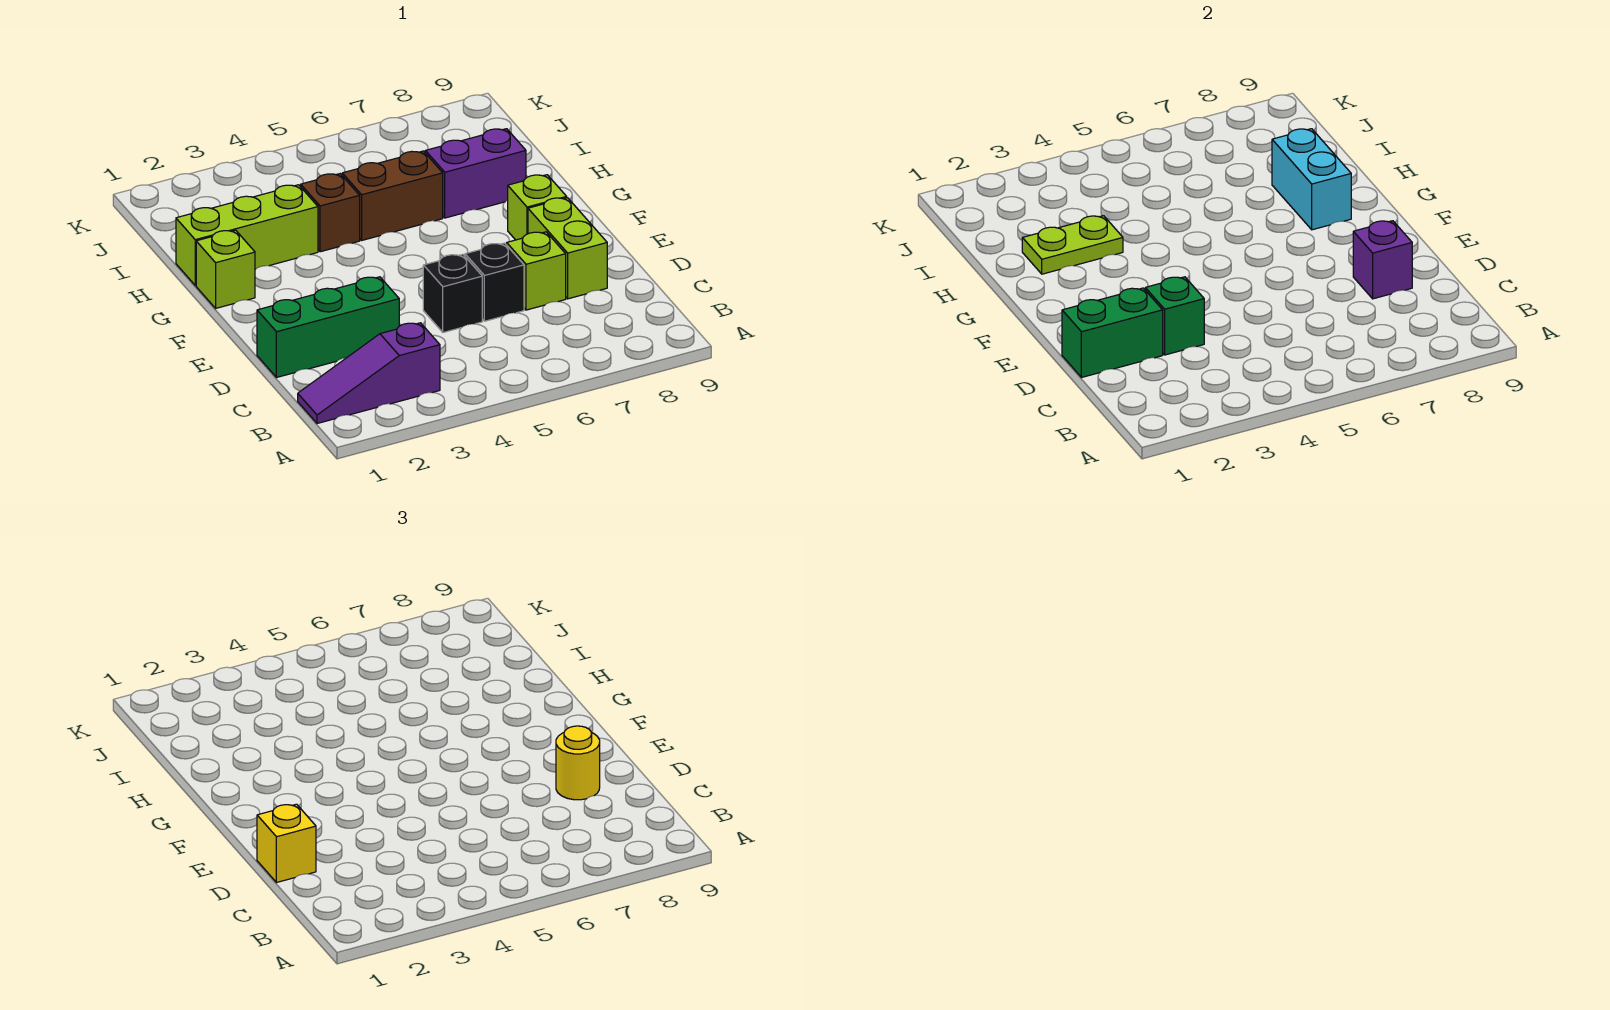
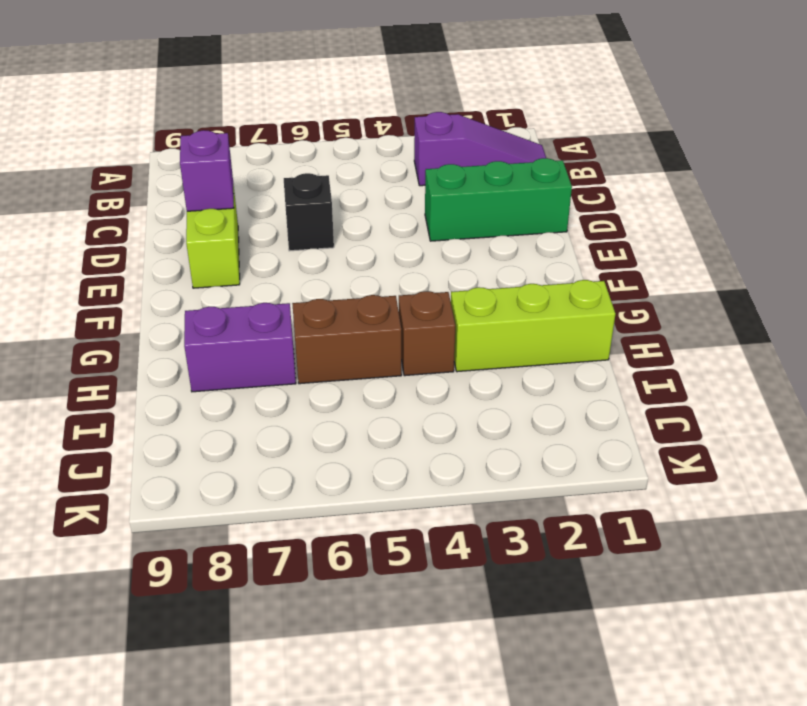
none -> black 1x1 brick [423,254,482,332]
none -> lime 1x1 brick [507,232,566,310]
none -> lime 1x1 brick [508,175,567,240]

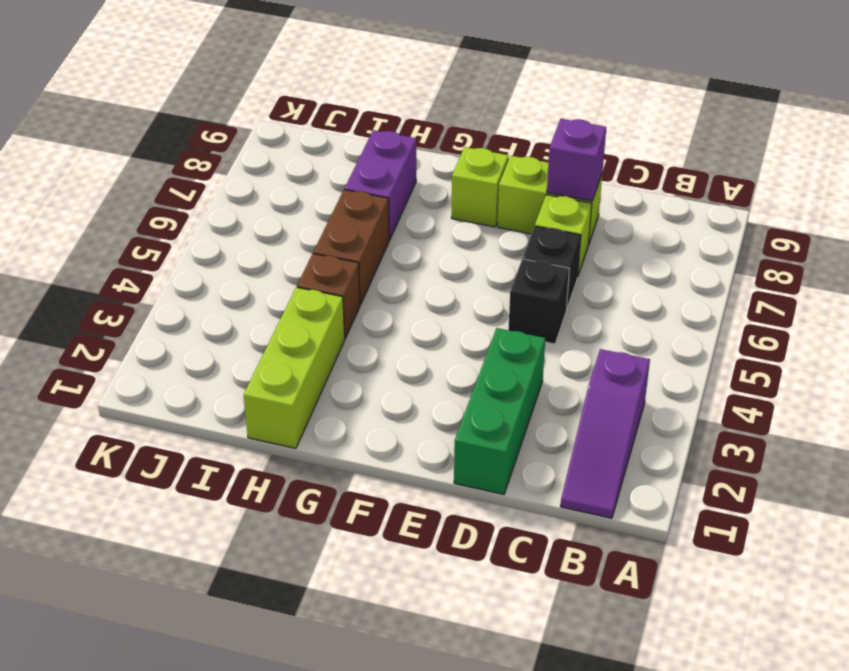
none -> lime 1x1 brick [196,230,255,308]
none -> green 1x2 brick [1062,288,1163,378]
none -> green 1x1 brick [1145,277,1204,355]

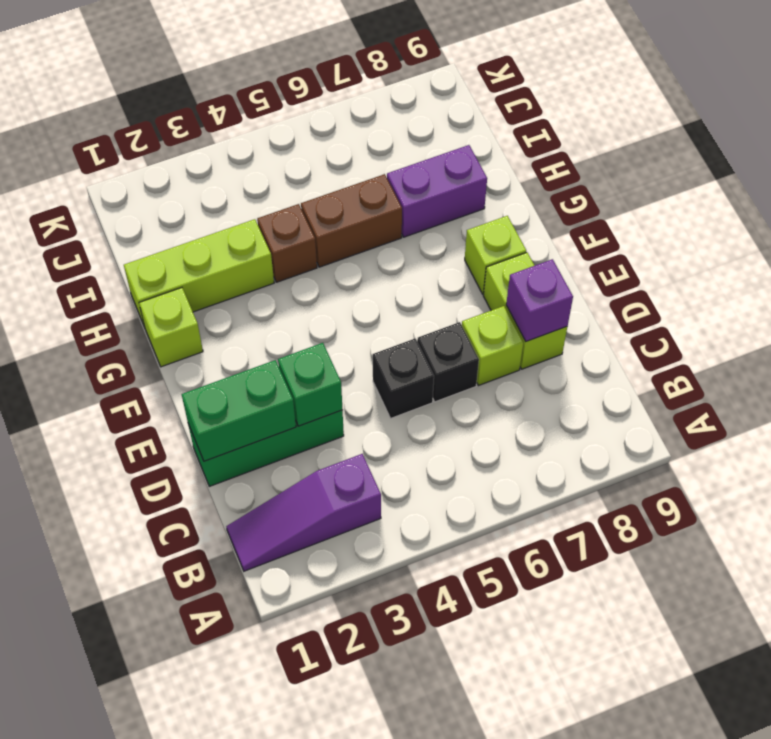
none -> cyan 1x2 brick [1272,129,1351,230]
none -> lime 1x2 plate [1022,216,1123,274]
none -> yellow 1x1 brick [257,804,316,883]

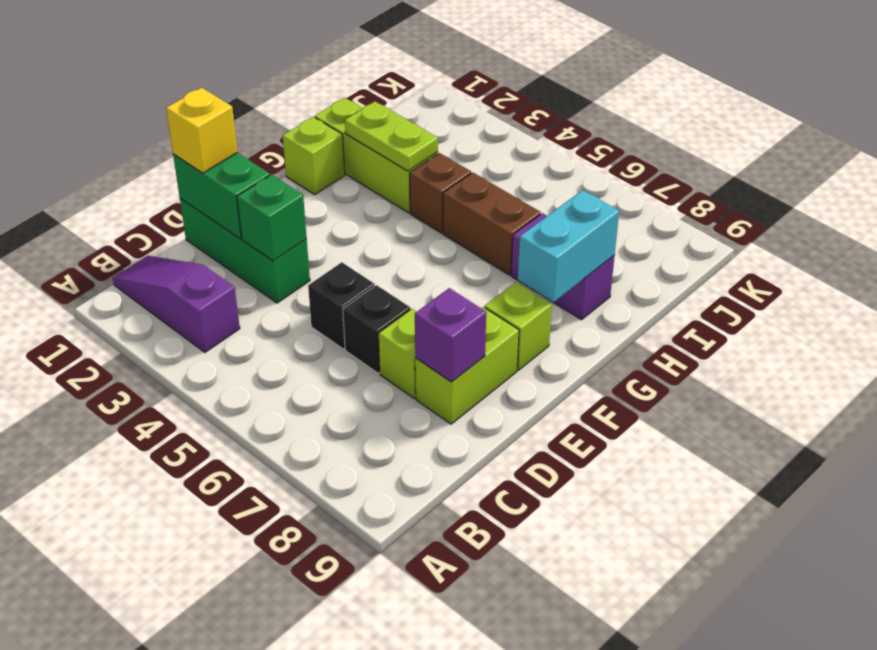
none -> yellow 1x1 round brick [556,726,600,800]

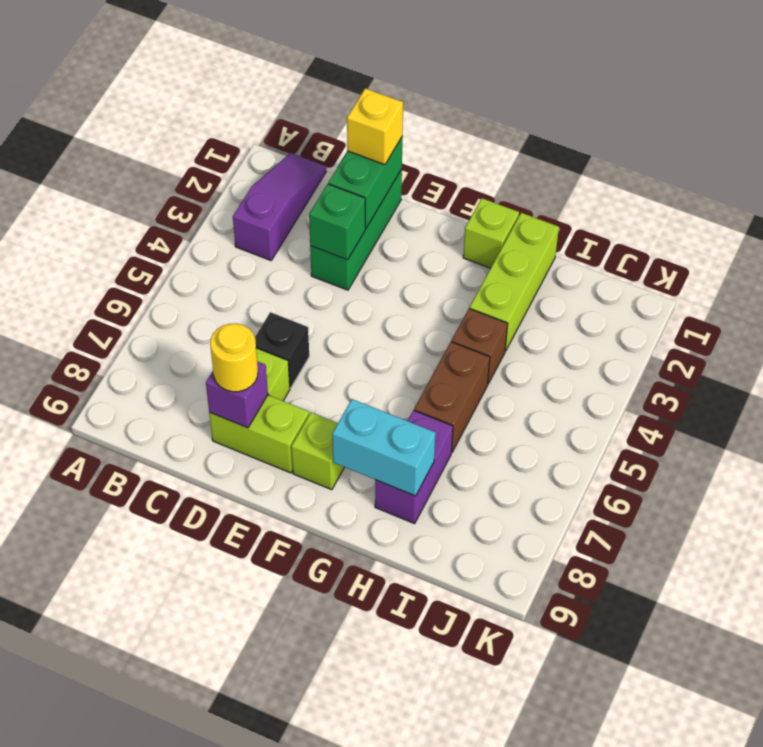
none -> black 1x1 brick [423,254,482,332]
none -> lime 1x2 plate [1022,216,1123,274]

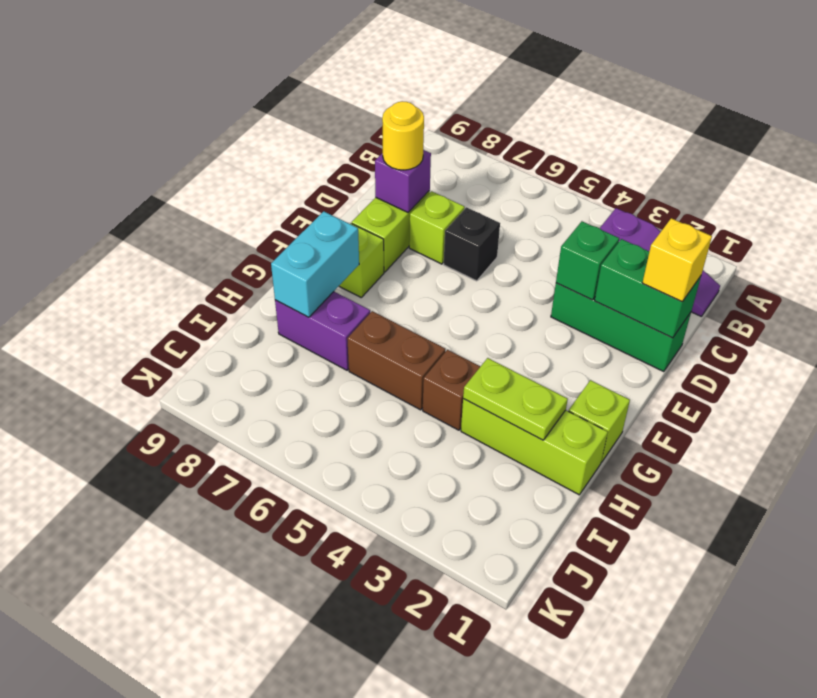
none -> black 1x1 brick [423,254,482,332]

